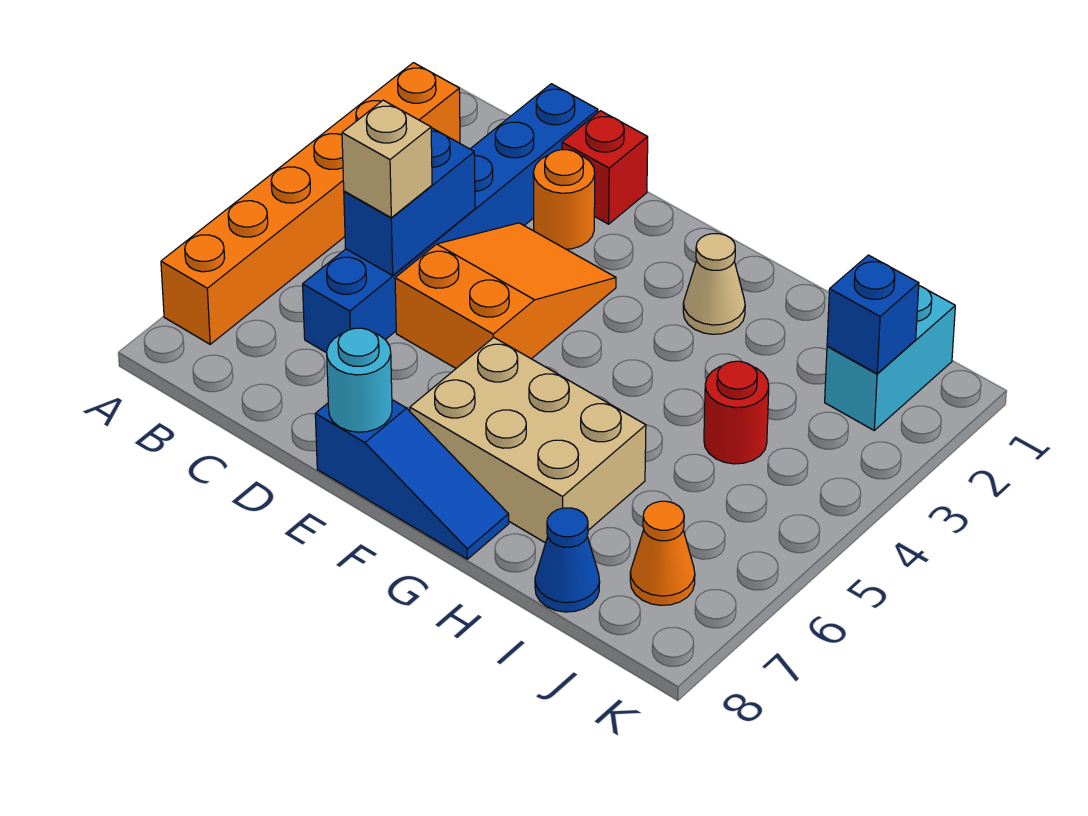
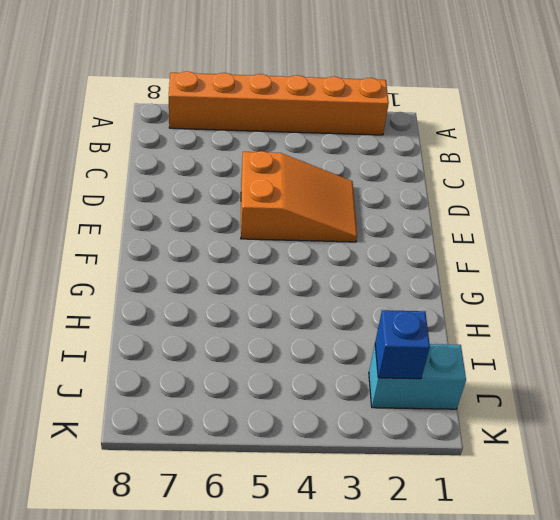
none -> blue 1x6 brick [303,84,598,353]
none -> red 1x1 brick [562,111,648,224]
none -> orange 1x1 round brick [533,150,595,249]

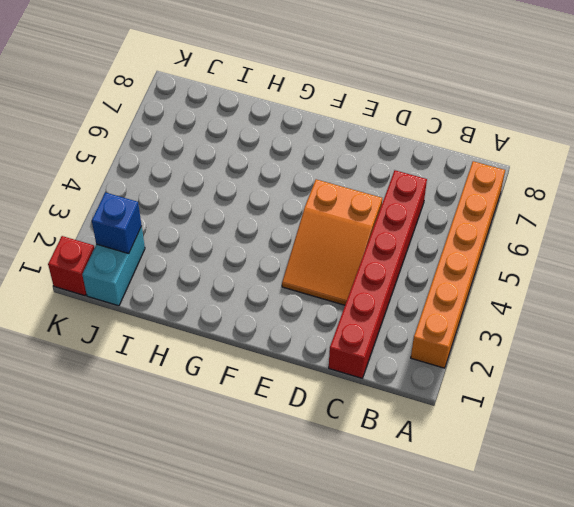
red 1x6 brick [329,170,427,378] -> blue 1x6 brick [303,84,598,353]
red 1x1 brick [48,236,94,296] -> red 1x1 brick moved to [562,111,648,224]
none -> orange 1x1 round brick [533,150,595,249]
none -> blue 1x3 slope [315,400,509,559]
none -> tan 2x3 brick [410,337,646,543]

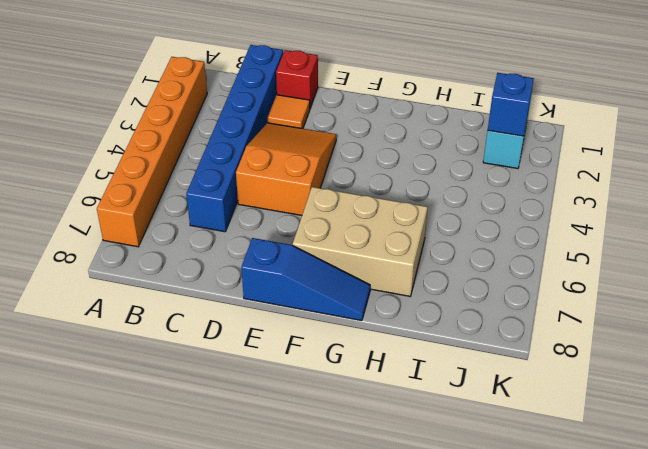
orange 1x1 tile [268,95,310,129] -> orange 1x1 round brick [533,150,595,249]
none -> tan 1x1 cone [683,234,745,334]
none -> red 1x1 round brick [704,361,769,464]
none -> blue 1x1 cone [535,508,600,612]

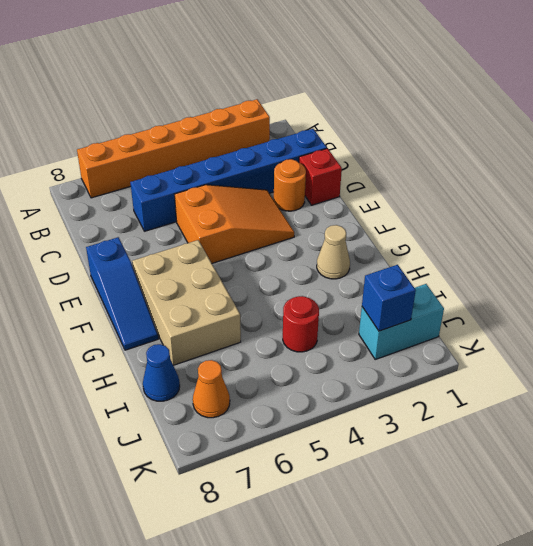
none -> blue 1x2 brick [344,128,475,275]
none -> cyan 1x1 round brick [327,328,392,432]
none -> tan 1x1 brick [342,100,432,218]

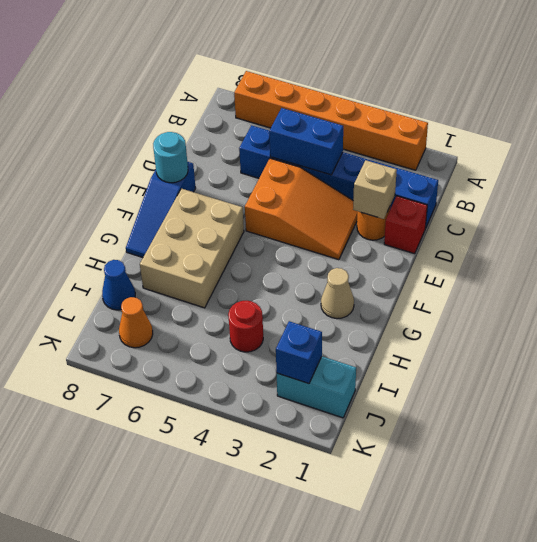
tan 1x1 brick [353,160,397,219] -> tan 1x1 brick moved to [342,100,432,218]

